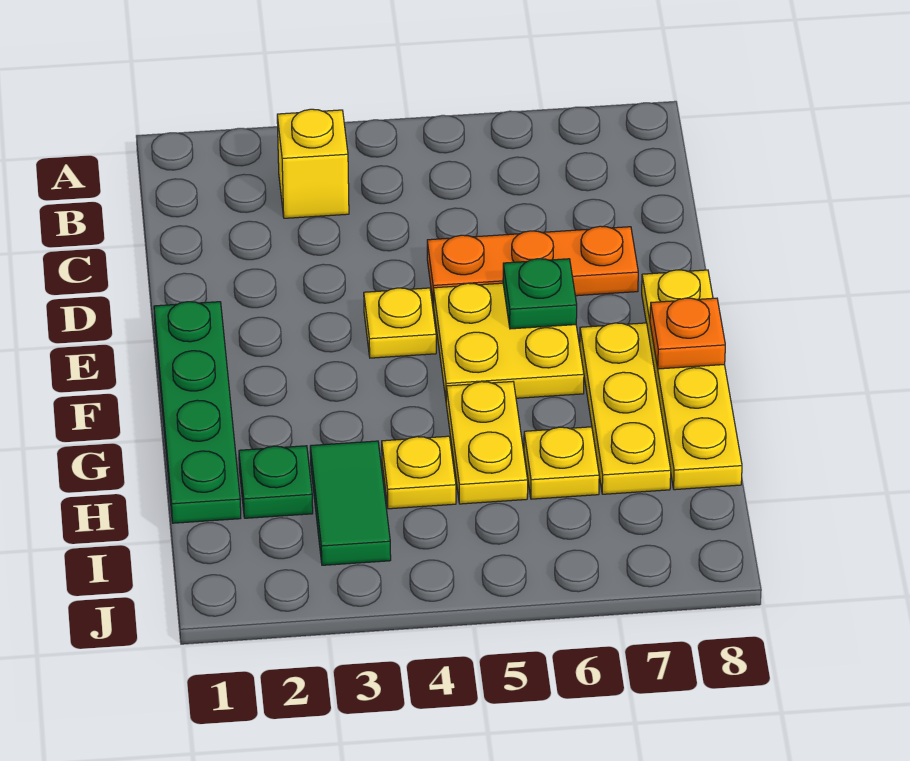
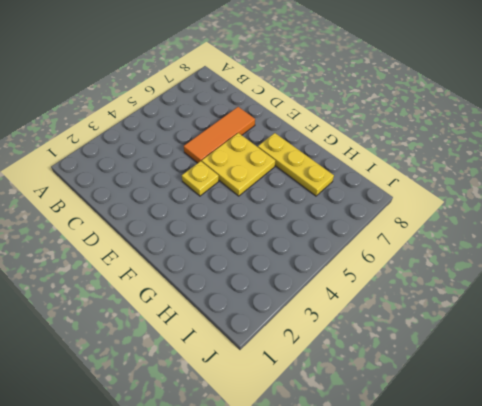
orange 1x3 tile [184,107,255,163] -> orange 1x3 plate [427,226,638,305]
none -> yellow 1x1 brick [277,109,349,218]
none -> green 1x4 plate [154,302,241,523]
none -> yellow 1x4 plate [642,270,742,490]

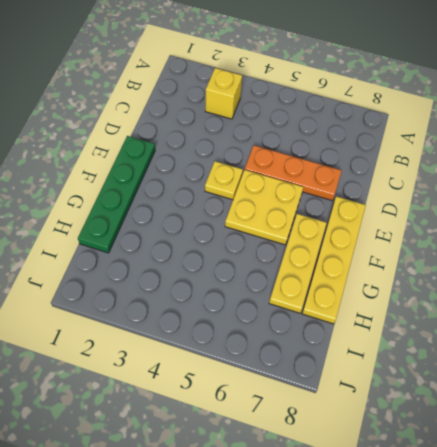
none -> yellow 1x2 plate [446,382,528,504]
none -> green 1x1 plate [239,446,313,518]
none -> green 1x2 tile [310,441,391,565]

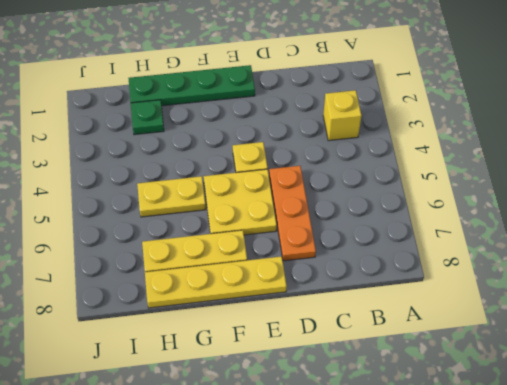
none -> green 1x2 tile [310,441,391,565]
none -> yellow 1x1 plate [382,436,456,509]
none -> yellow 1x1 plate [524,427,599,499]

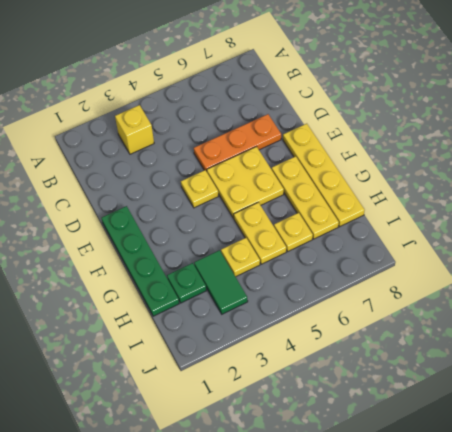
none -> green 1x1 plate [503,259,577,329]
none -> orange 1x1 plate [650,298,725,369]

